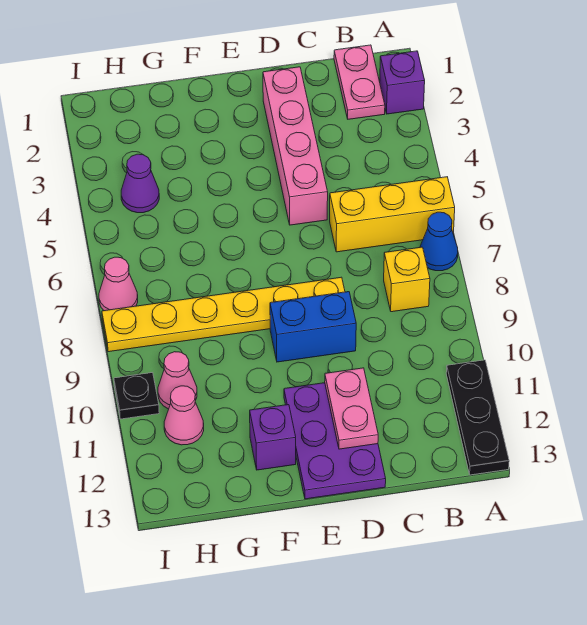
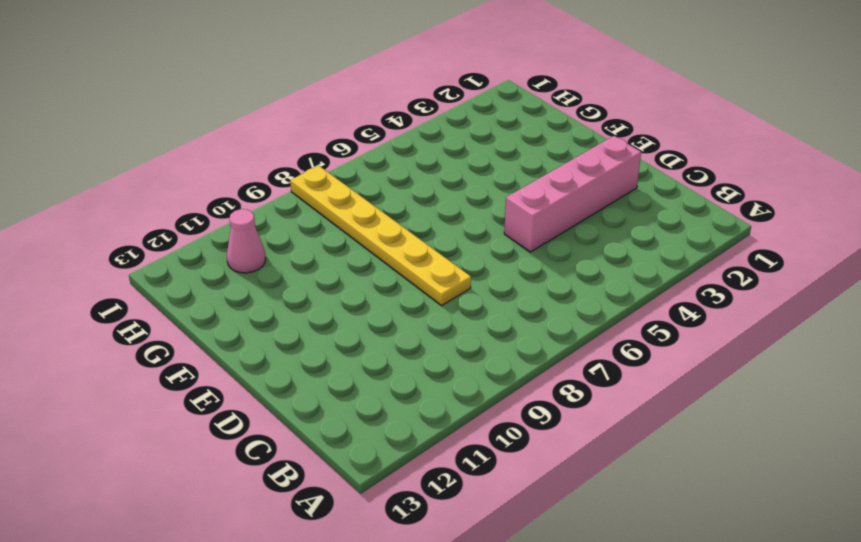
none -> purple 1x1 brick [380,51,425,114]
none -> yellow 1x3 brick [330,177,455,252]
none -> blue 1x1 cone [420,212,458,271]

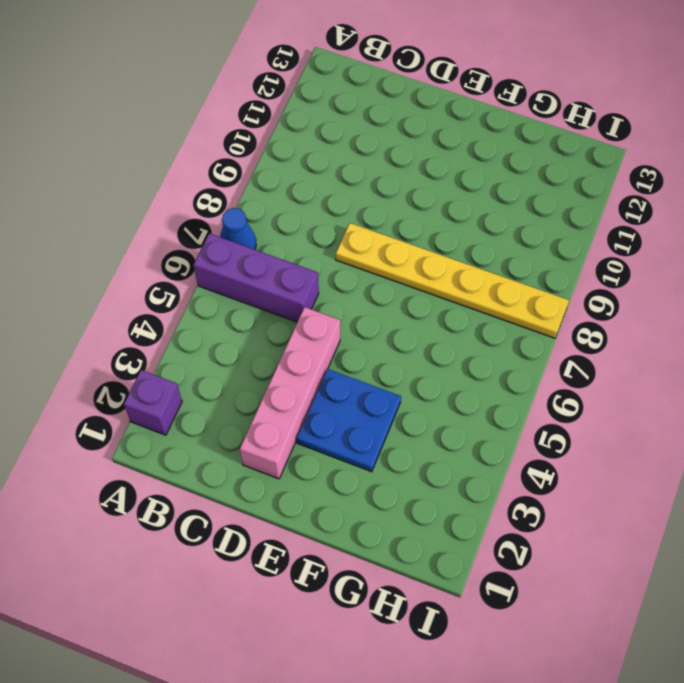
purple 1x3 brick [193,233,319,322] -> yellow 1x3 brick [330,177,455,252]
blue 2x2 plate [297,369,401,472] -> none
none -> black 1x3 plate [446,360,509,475]
none -> pink 1x2 plate [334,45,385,119]
none -> yellow 1x1 brick [384,247,430,312]

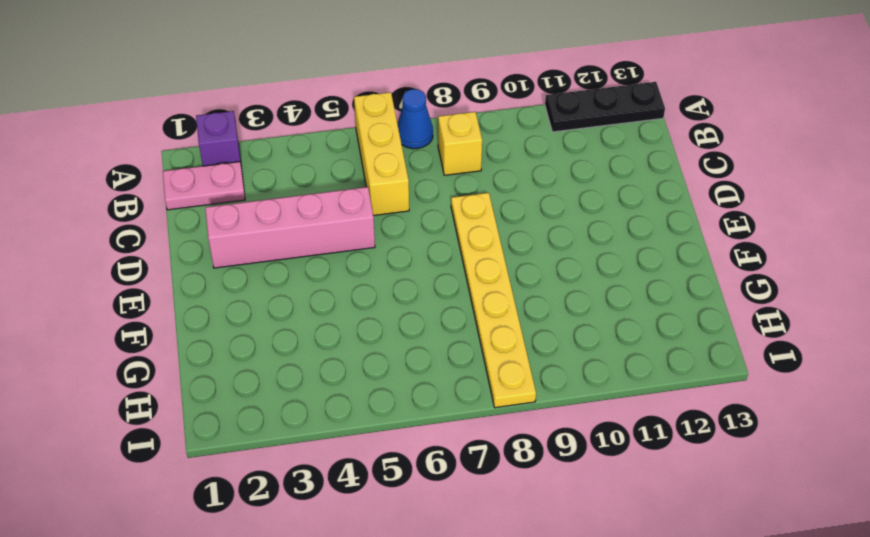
none -> blue 1x2 brick [270,292,356,362]
none -> purple 2x3 plate [284,383,386,499]
none -> purple 1x1 brick [250,405,296,470]

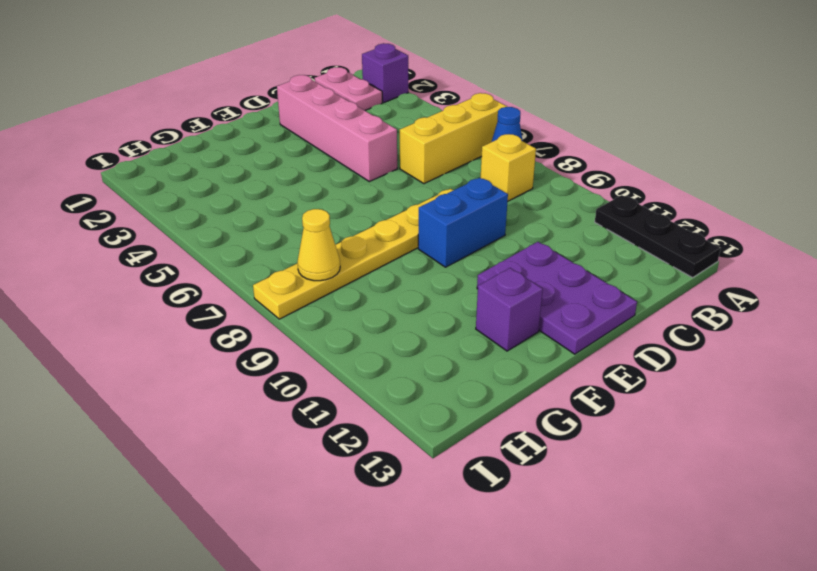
yellow 1x1 cone [298,209,340,281] -> none
none -> purple 1x1 cone [121,154,159,213]
none -> pink 1x1 cone [158,352,197,409]
none -> pink 1x1 cone [164,386,204,445]

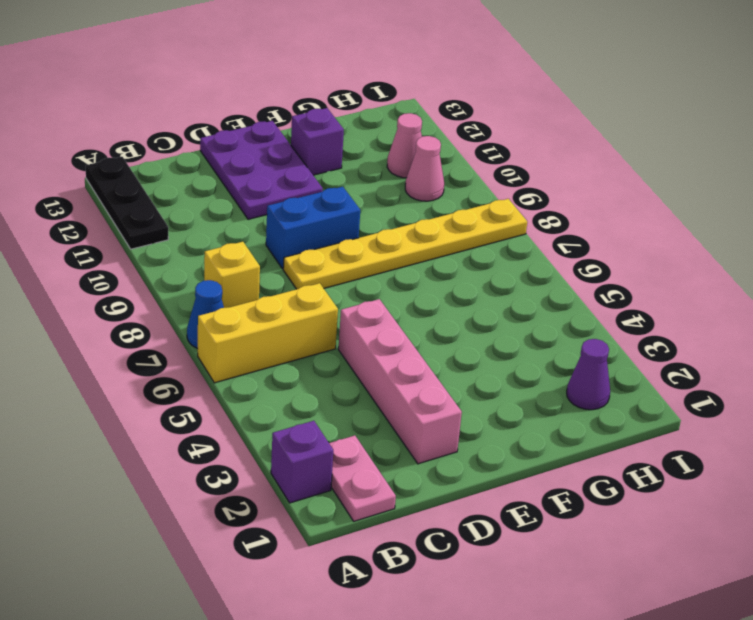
purple 1x1 cone [567,339,610,410] -> purple 1x1 cone moved to [121,154,159,213]
none -> pink 1x1 cone [99,257,138,311]
none -> black 1x1 plate [114,373,159,419]
none -> pink 1x2 plate [325,368,378,449]

